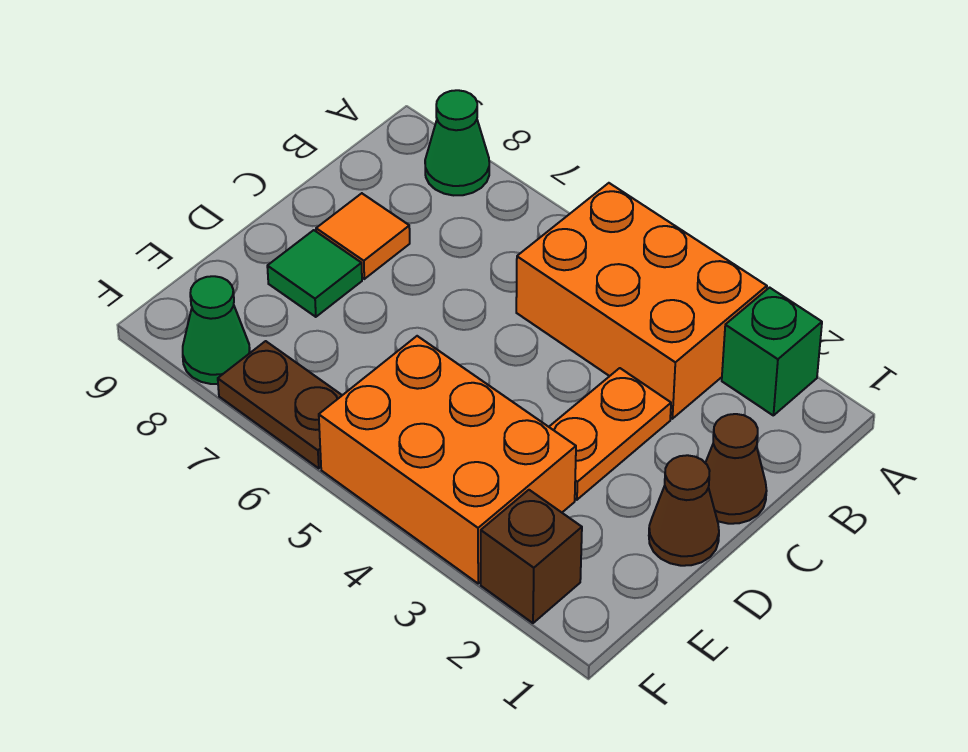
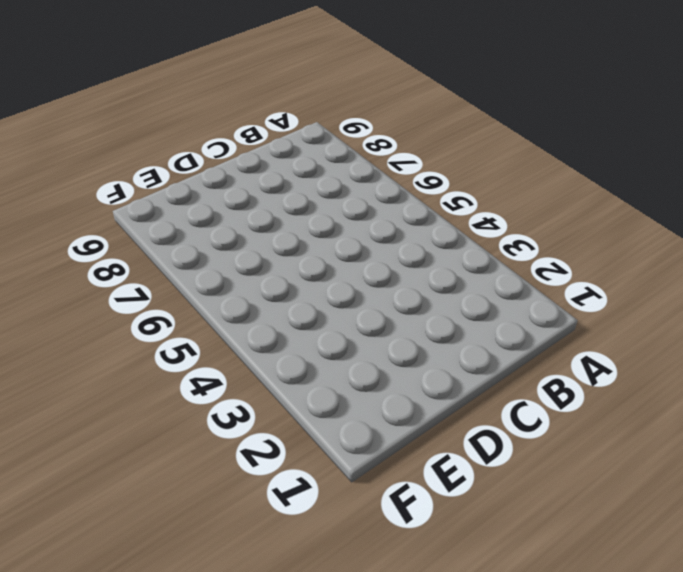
none -> green 1x1 brick [722,288,822,415]
none -> orange 2x3 brick [516,183,767,419]
none -> green 1x1 cone [425,90,489,195]

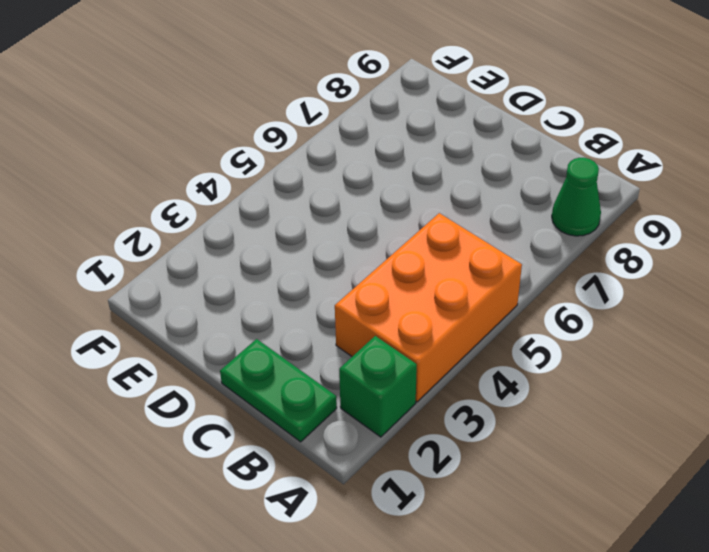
green 1x2 plate [220,339,337,442] -> brown 1x1 cone [706,414,767,524]
none -> orange 1x2 plate [549,368,671,500]
none -> orange 1x1 tile [316,193,410,279]
none -> brown 1x1 cone [649,455,719,566]

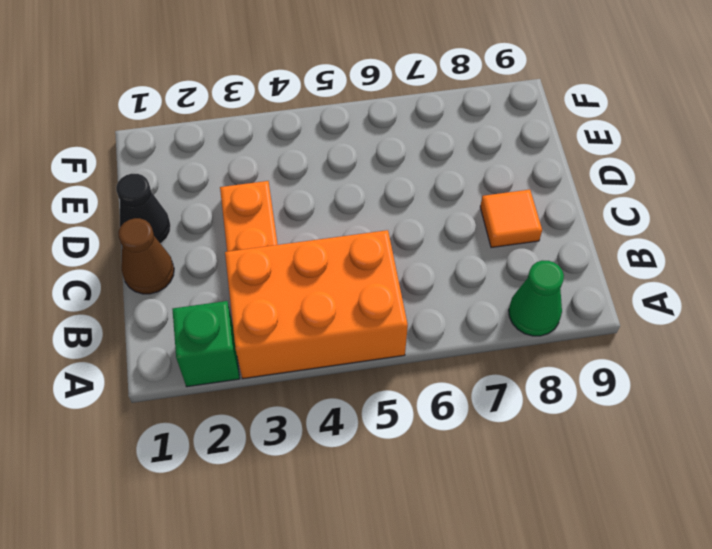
black 1x1 cone [116,174,171,244] -> brown 1x1 cone [649,455,719,566]
none -> green 1x1 tile [267,230,362,317]
none -> orange 2x3 brick [319,336,576,583]
none -> brown 1x1 brick [481,490,582,623]

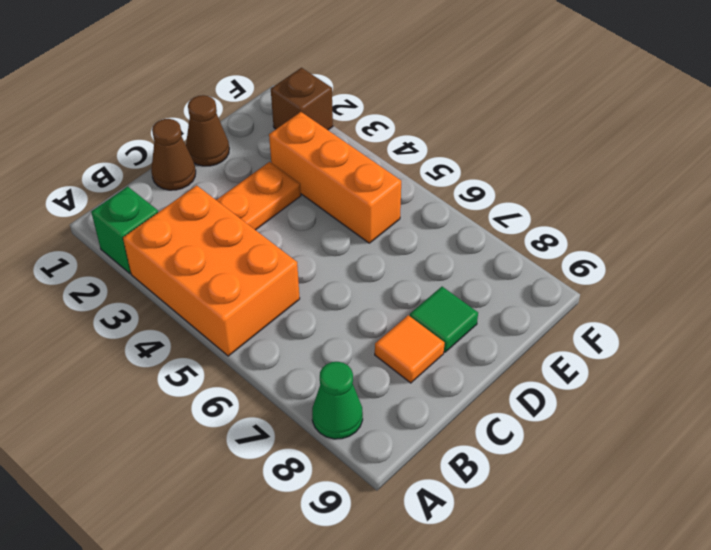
orange 1x3 brick [269,112,401,243] -> orange 2x3 brick [319,336,576,583]
none -> brown 1x2 plate [218,341,342,468]
none -> green 1x1 cone [183,276,250,384]

